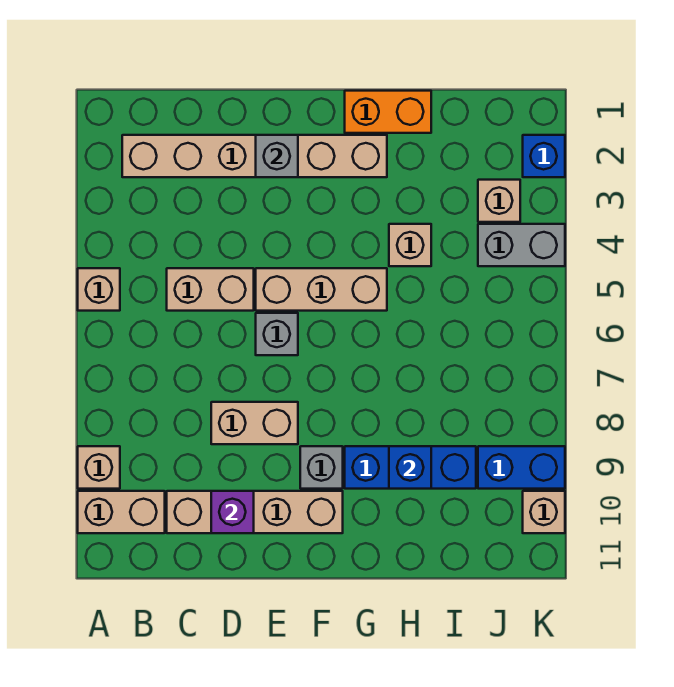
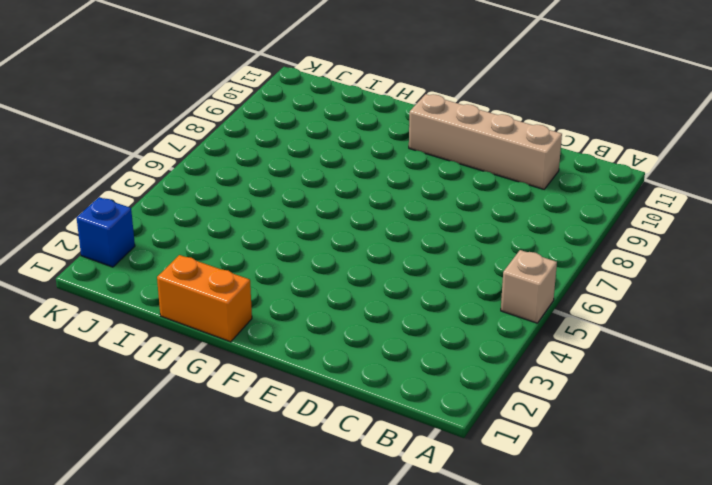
none -> tan 1x1 brick [78,446,120,489]
none -> tan 1x2 brick [78,491,165,533]
none -> tan 1x6 brick [122,135,387,177]

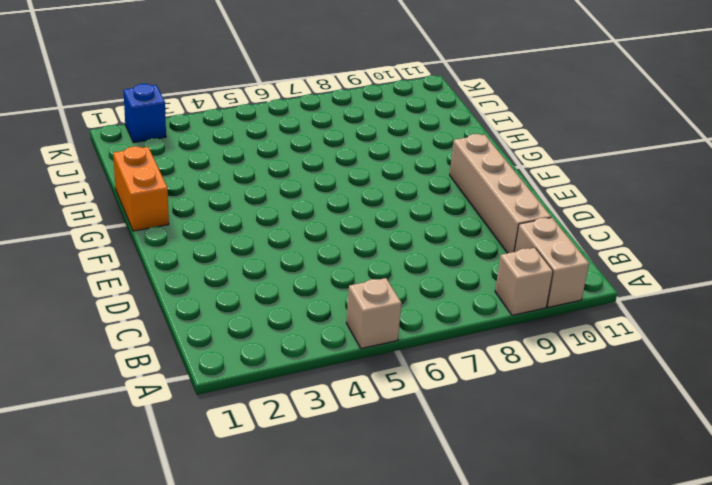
none -> tan 1x6 brick [122,135,387,177]
none -> tan 1x2 brick [167,268,254,311]
none -> tan 1x2 brick [211,402,298,444]

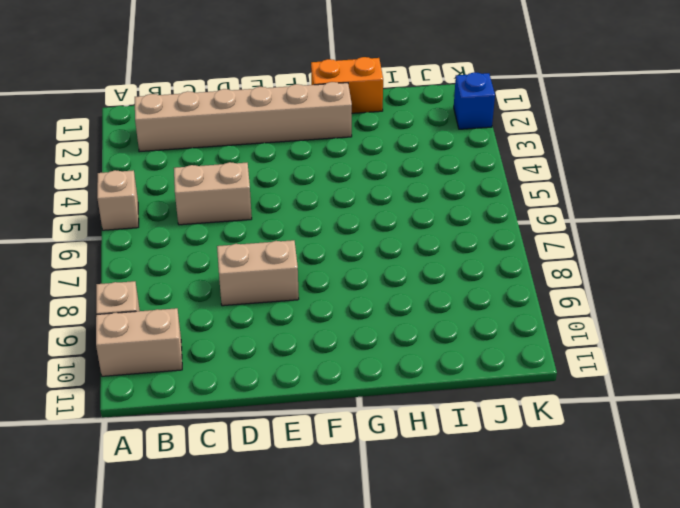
none -> tan 1x4 brick [167,491,343,533]
none -> tan 1x3 brick [256,268,387,311]
none -> grey 1x1 brick [256,313,298,355]

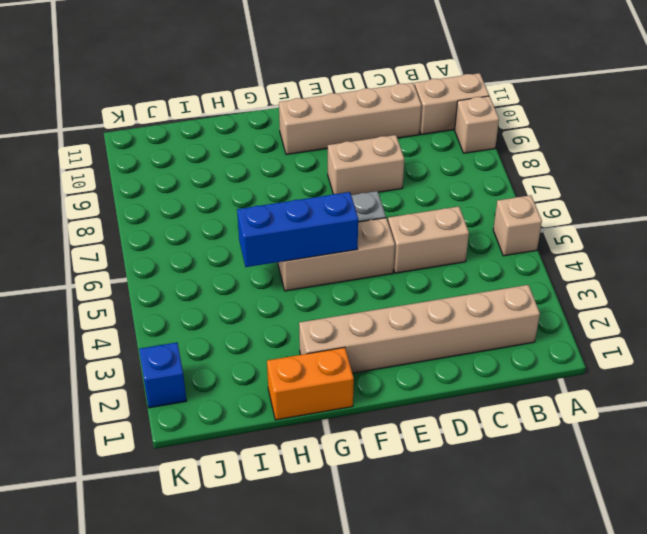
blue 1x3 brick [237,192,358,267] -> blue 1x3 brick moved to [345,446,476,489]
none -> grey 1x1 brick [300,446,343,489]
none -> tan 1x1 brick [389,224,431,266]
none -> tan 1x1 brick [478,180,520,222]

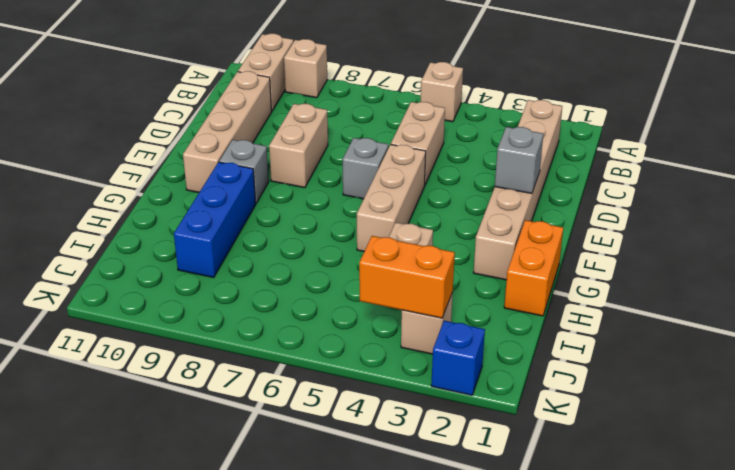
orange 1x2 brick [359,236,455,318] -> none
none -> grey 1x2 brick [478,224,565,266]
none -> blue 1x2 brick [478,446,565,489]
none -> tan 1x1 brick [523,491,565,533]

